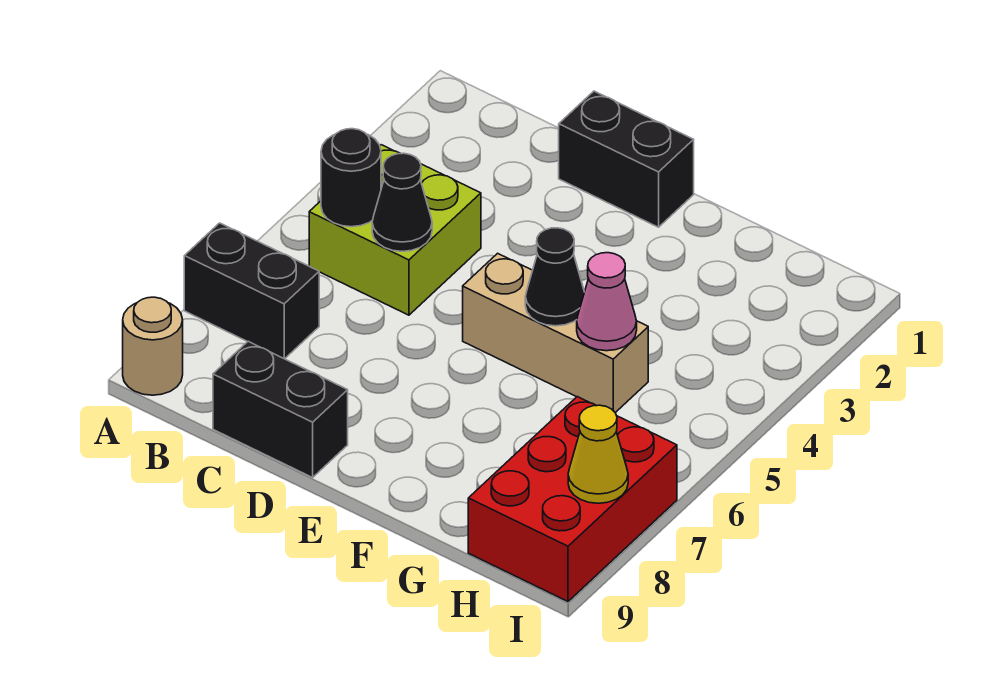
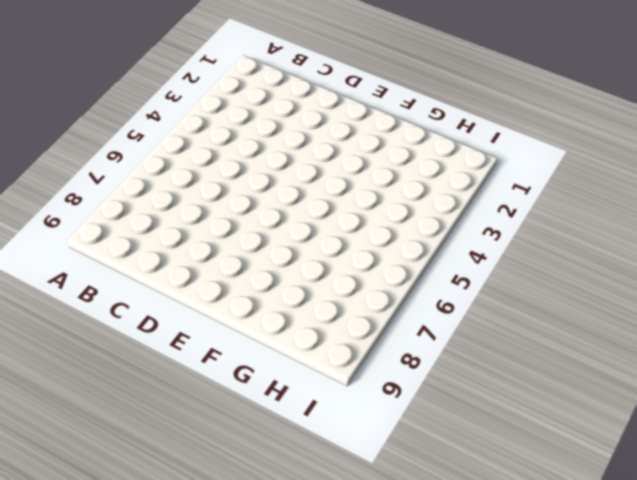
none -> black 1x2 brick [184,223,319,359]
none -> tan 1x1 round brick [123,297,183,395]
none -> lime 2x2 brick [309,145,481,315]

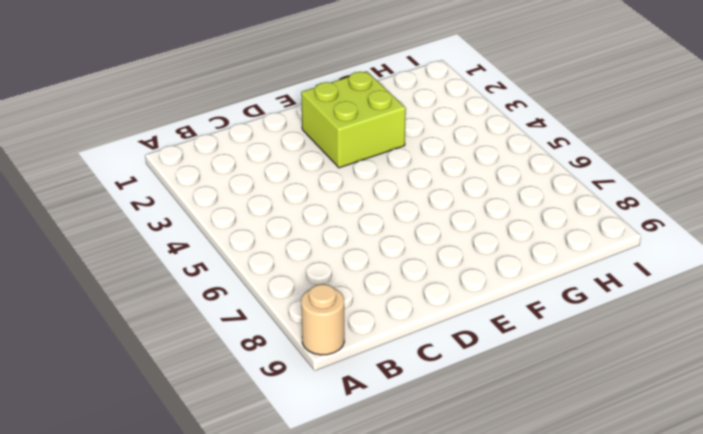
lime 2x2 brick [301,71,406,168] -> lime 2x2 brick moved to [309,145,481,315]
none -> black 1x2 brick [184,223,319,359]
none -> black 1x2 brick [213,341,348,478]
none -> black 1x2 brick [559,91,694,227]

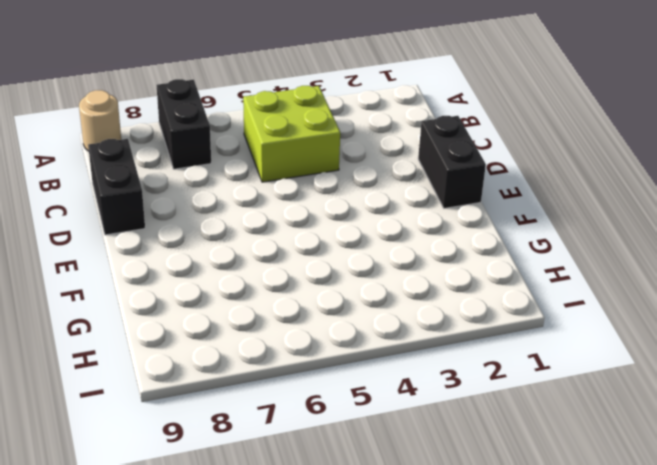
none -> tan 1x3 brick [463,253,648,413]
none -> red 2x3 brick [468,397,677,601]
none -> black 1x1 round brick [321,129,381,227]

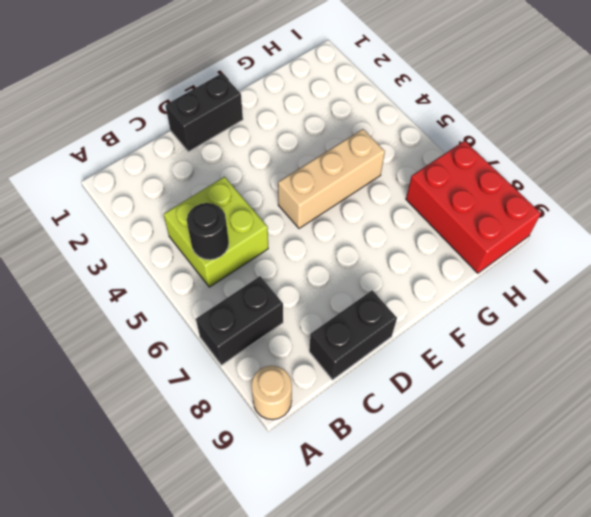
none -> black 1x1 cone [372,153,432,251]
none -> black 1x1 cone [525,228,584,326]
none -> pink 1x1 cone [577,253,637,351]

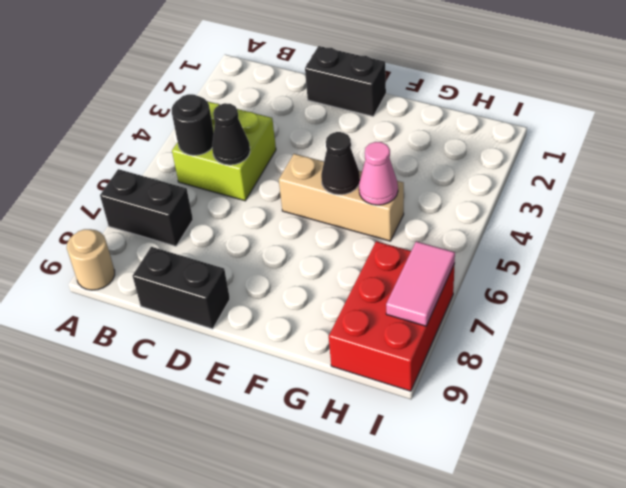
pink 1x2 tile [386,241,455,326] -> yellow 1x1 cone [568,405,628,503]

